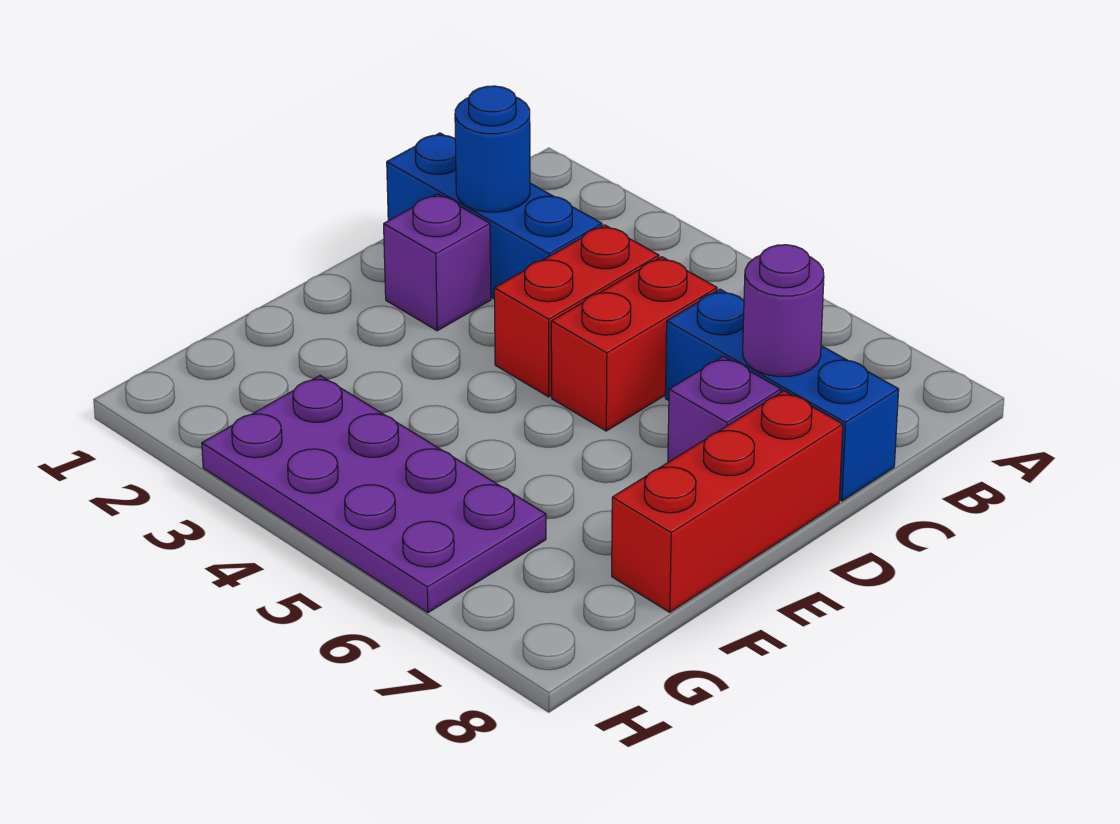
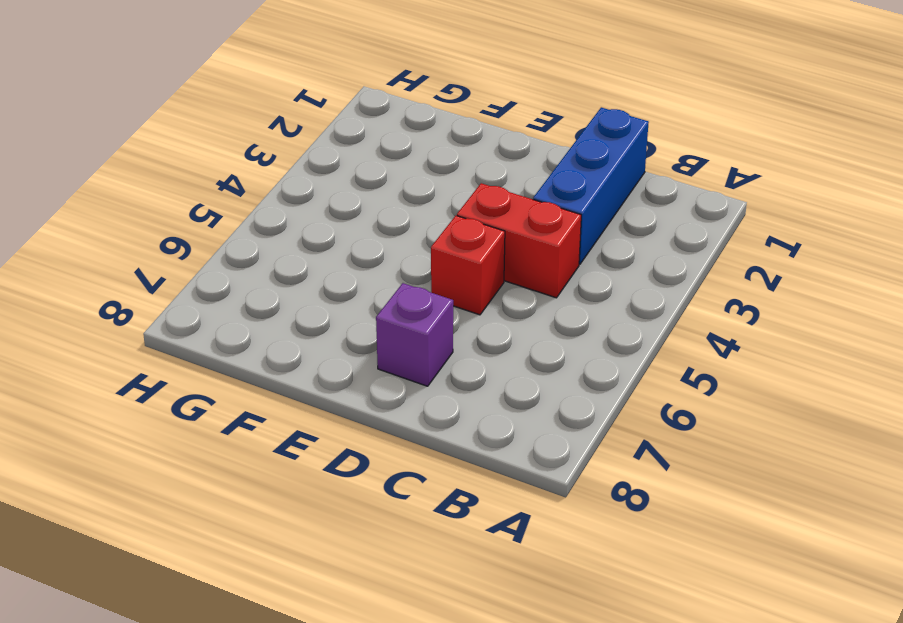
red 1x1 brick [431,216,505,315] -> red 1x2 brick [551,257,717,431]
none -> blue 1x3 brick [665,289,899,501]
none -> purple 1x1 brick [384,194,491,331]

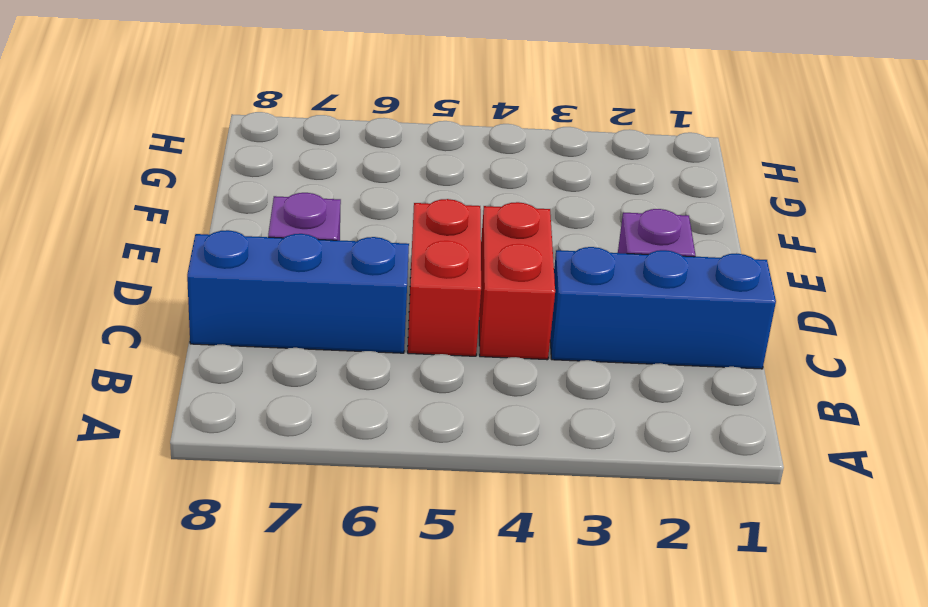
none -> red 1x3 brick [612,391,843,612]
none -> purple 2x4 plate [202,376,546,613]

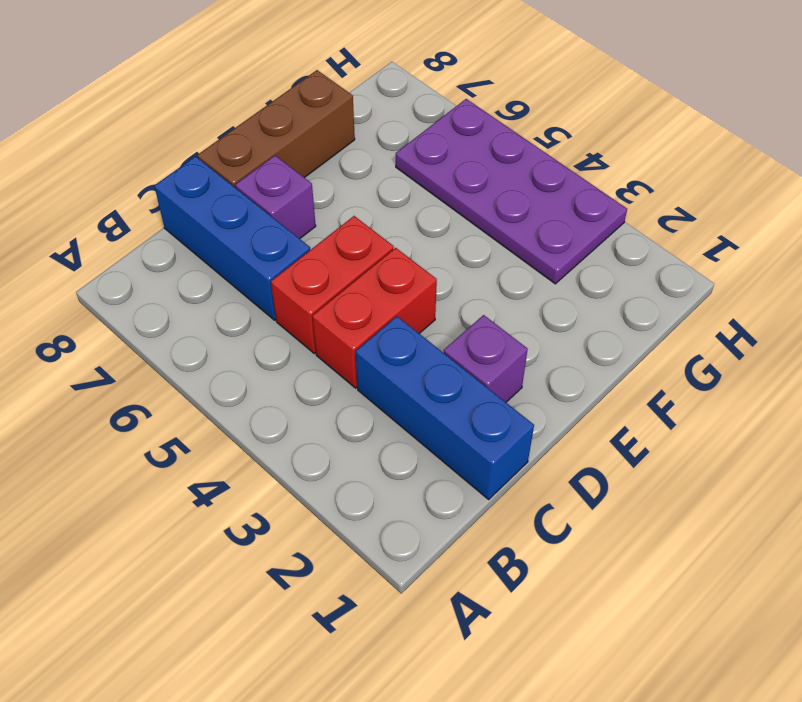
brown 1x3 brick [198,70,355,188] -> red 1x3 brick [612,391,843,612]
none -> blue 1x1 round brick [455,86,530,212]
none -> purple 1x1 round brick [743,245,824,377]

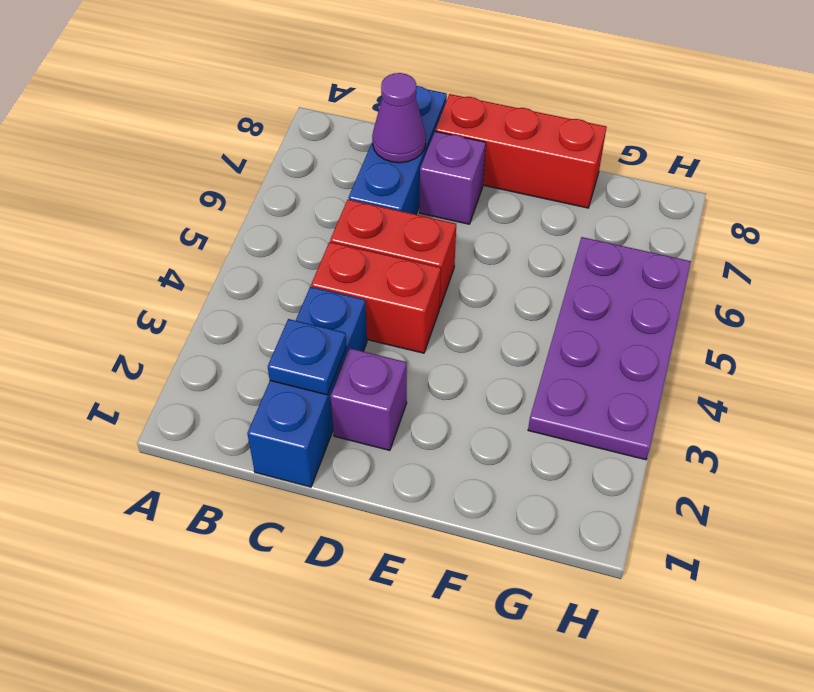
blue 1x1 plate [268,319,346,395] -> blue 1x1 round brick [455,86,530,212]
purple 1x1 cone [372,73,426,163] -> purple 1x1 round brick [743,245,824,377]

